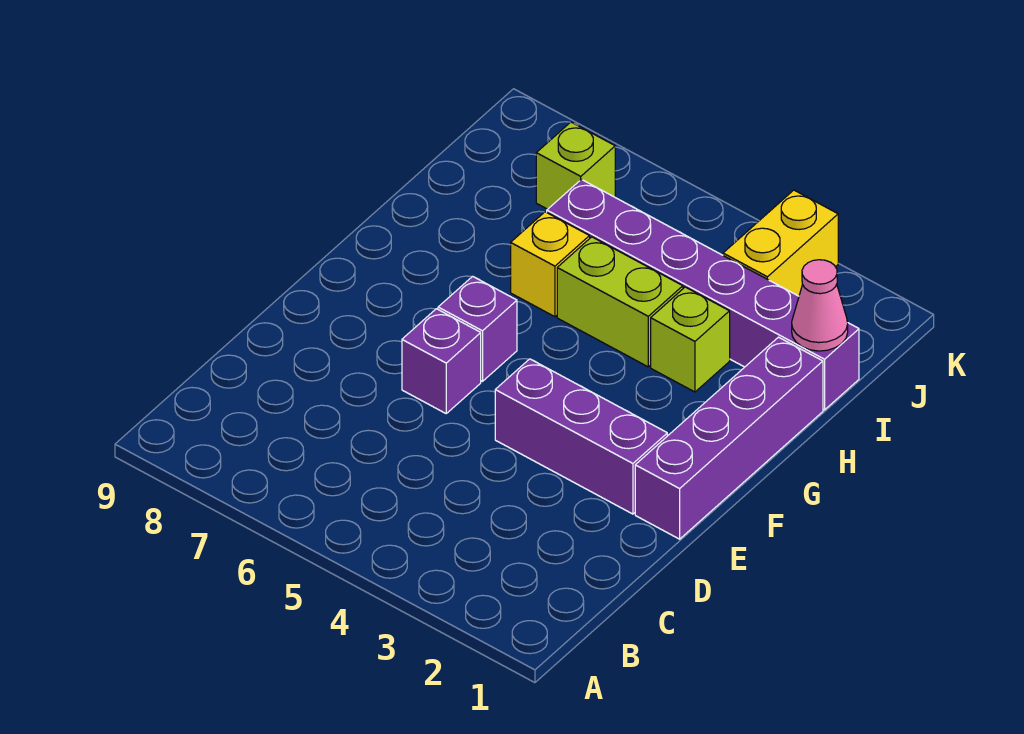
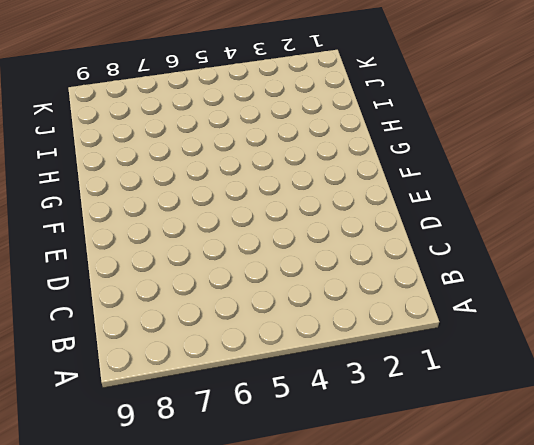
none -> purple 1x4 brick [635,337,823,539]
none -> purple 1x3 brick [495,359,667,514]

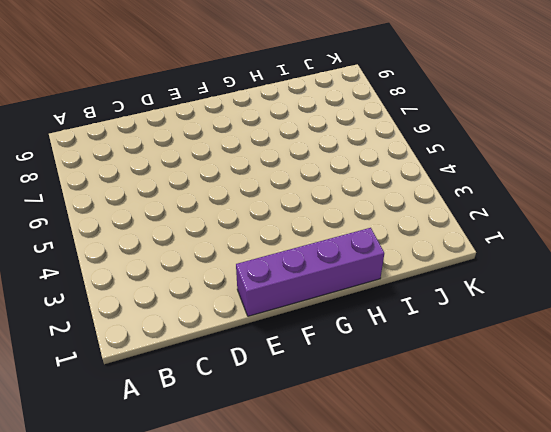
none -> purple 1x3 brick [495,359,667,514]
none -> purple 1x1 brick [402,309,481,413]

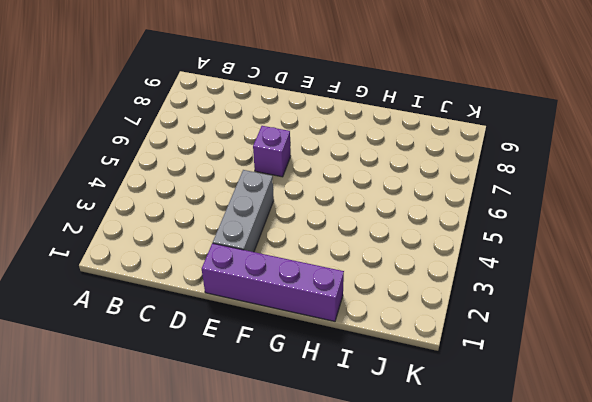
grey 1x3 brick [213,170,274,252] -> purple 1x3 brick [495,359,667,514]
none -> purple 1x1 brick [438,276,517,381]
none -> lime 1x1 brick [651,287,730,392]

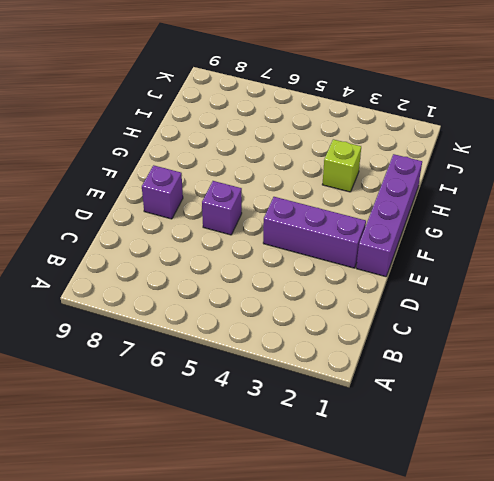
purple 1x1 brick [142,165,183,219] -> purple 1x1 brick moved to [438,276,517,381]
none -> lime 1x2 brick [557,237,683,367]
none -> yellow 1x1 brick [511,212,590,317]

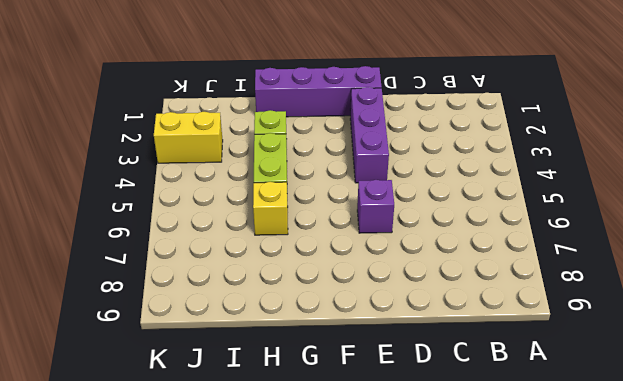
none -> purple 1x1 brick [438,276,517,381]
none -> purple 1x6 brick [547,179,859,410]

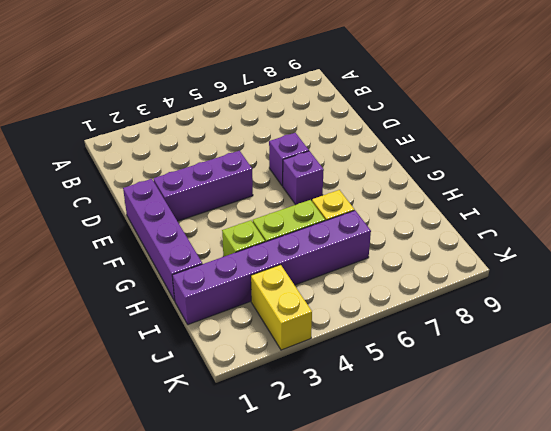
none -> lime 1x1 brick [536,122,615,209]
none -> pink 1x1 cone [792,260,848,351]

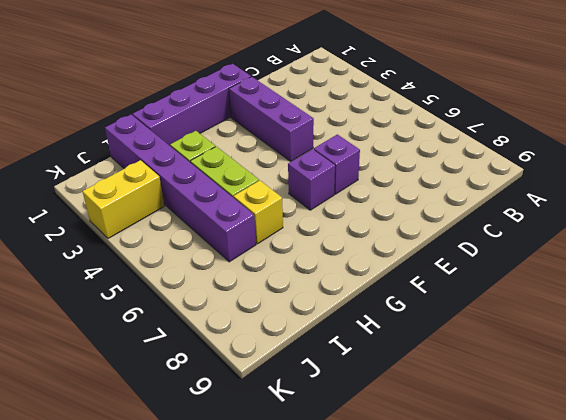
none -> lime 1x1 brick [536,122,615,209]
none -> pink 1x1 cone [792,260,848,351]

